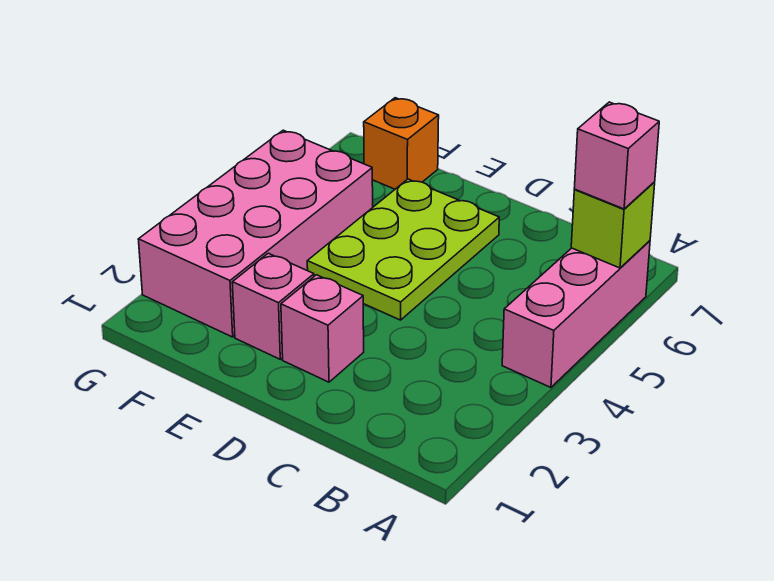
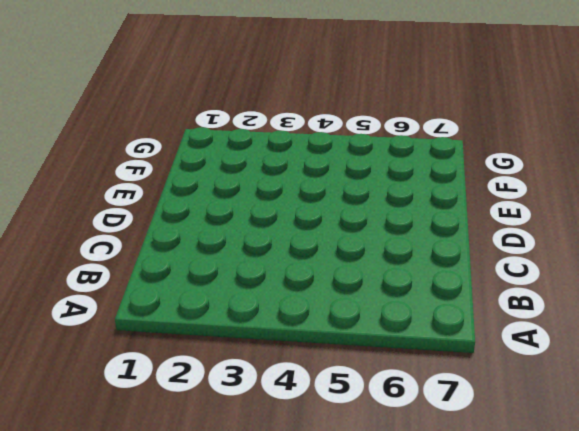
none -> pink 1x3 brick [502,241,650,387]
none -> pink 1x1 brick [281,275,364,382]

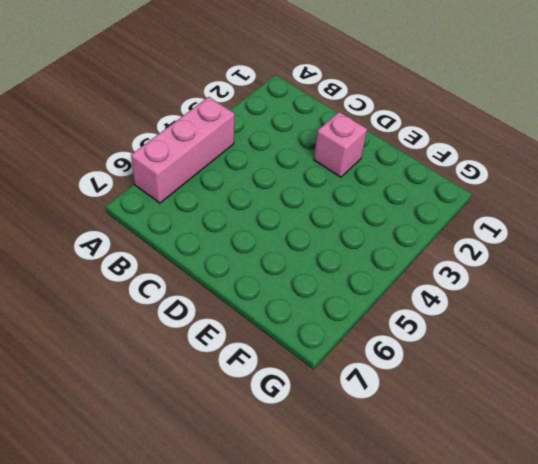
none -> lime 2x3 plate [307,179,499,320]
none -> pink 1x1 brick [232,253,314,359]

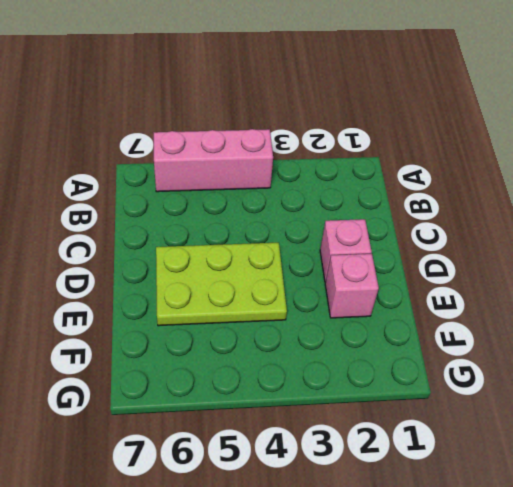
none -> pink 2x4 brick [138,130,373,337]
none -> orange 1x1 brick [364,98,439,189]

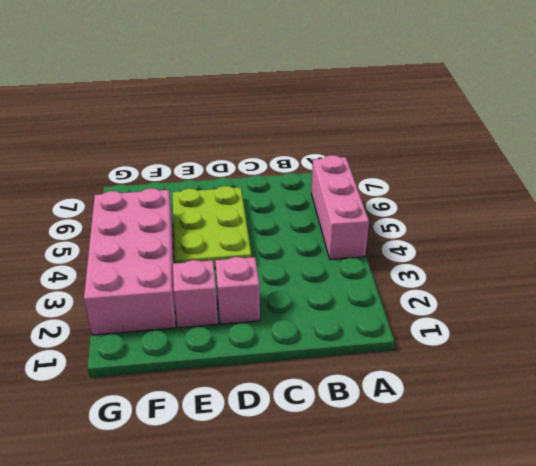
none -> orange 1x1 brick [364,98,439,189]
none -> lime 1x1 brick [571,182,655,268]

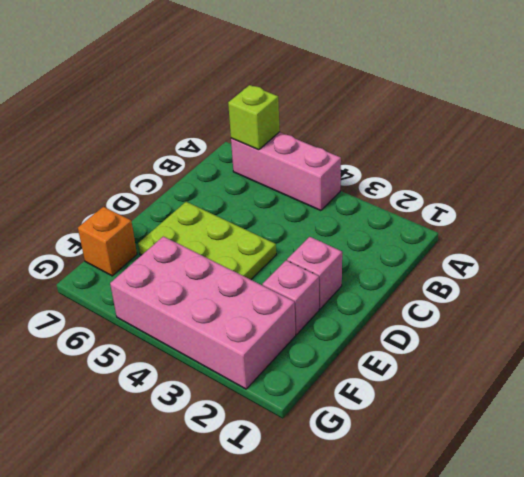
none -> pink 1x1 brick [574,102,659,209]

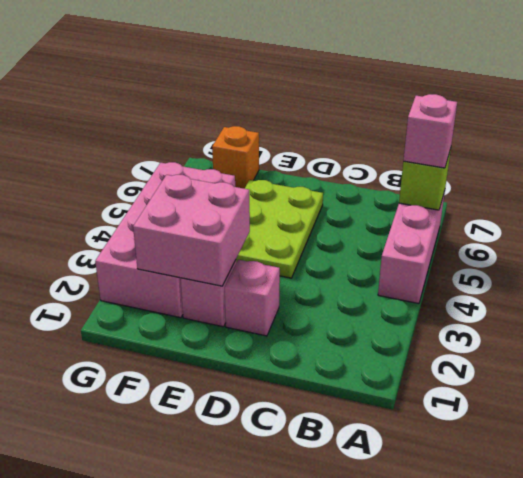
pink 2x2 brick [133,175,250,286] -> none

